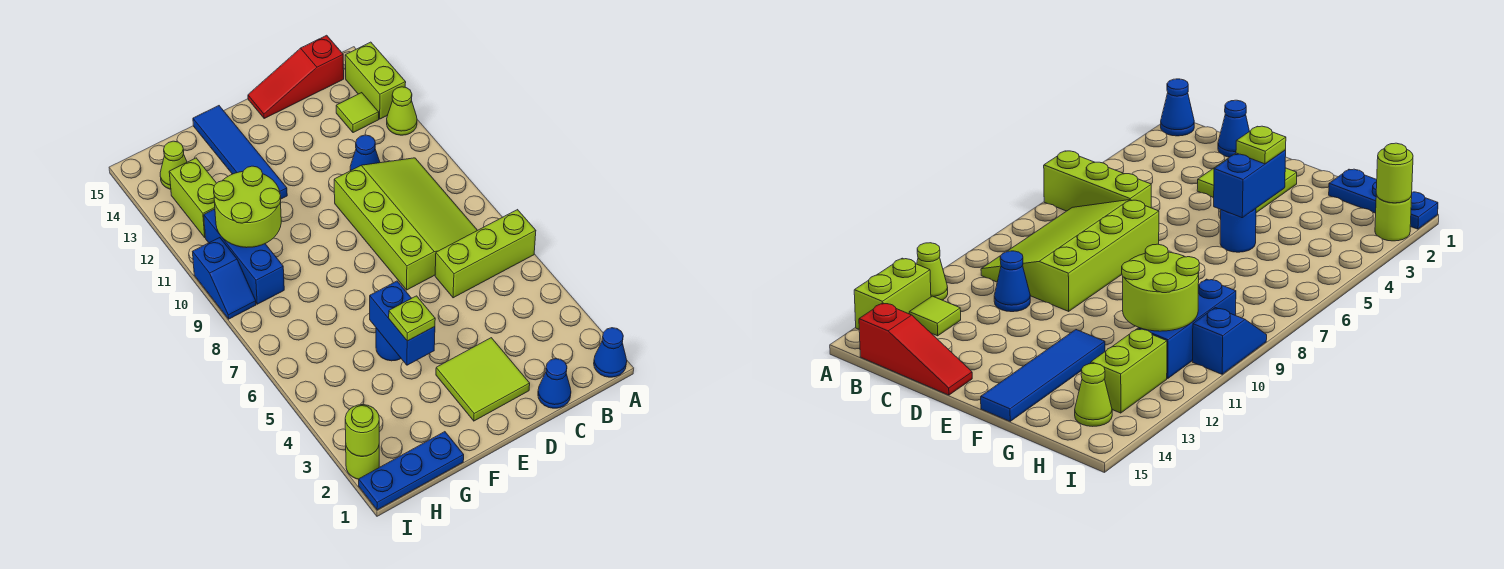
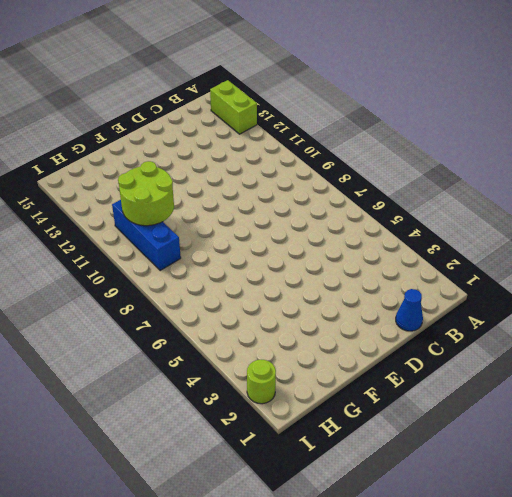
none -> blue 1x1 cone [594,328,627,377]
none -> lime 1x3 brick [435,210,536,298]
none -> lime 1x1 cone [387,87,417,135]

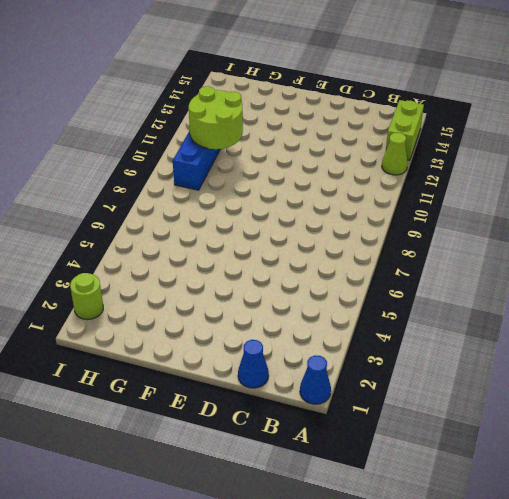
none -> lime 1x3 brick [435,210,536,298]
none -> lime 3x4 slope [334,158,477,290]
none -> lime 1x1 tile [336,93,379,133]

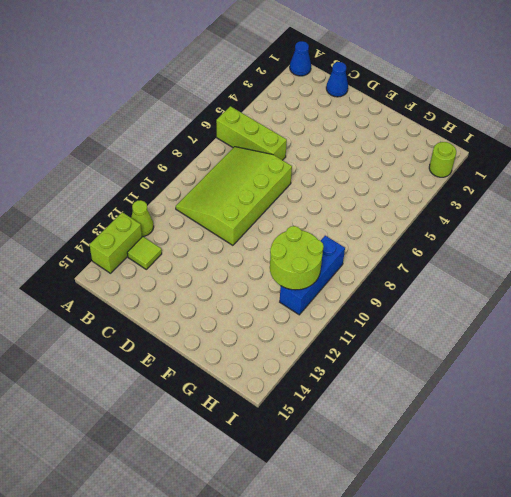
none -> red 1x3 slope [248,35,344,118]
none -> blue 1x1 cone [350,135,380,170]
none -> lime 2x2 tile [436,338,530,421]

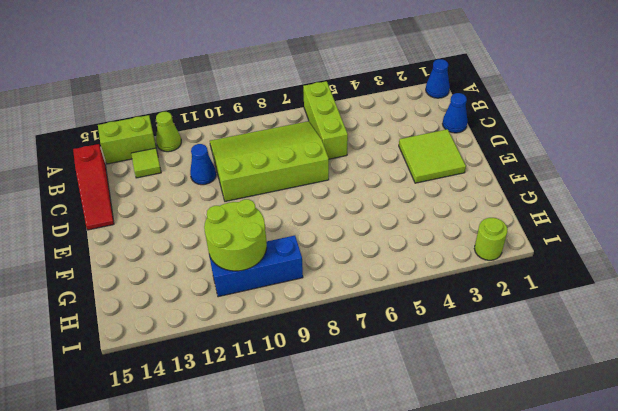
none -> blue 1x1 round brick [376,328,401,361]
none -> blue 1x4 tile [193,106,287,199]
none -> blue 1x3 plate [359,432,464,510]

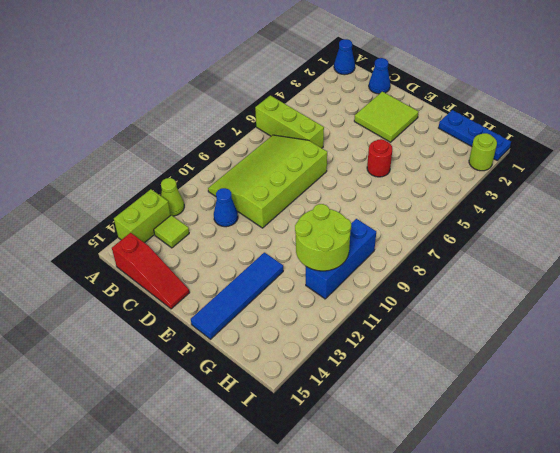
red 1x1 round brick [367,139,392,177] -> blue 1x1 round brick [376,328,401,361]
none -> lime 1x2 brick [169,158,216,237]
none -> lime 1x1 cone [160,141,187,189]
none -> blue 1x2 slope [193,238,256,319]

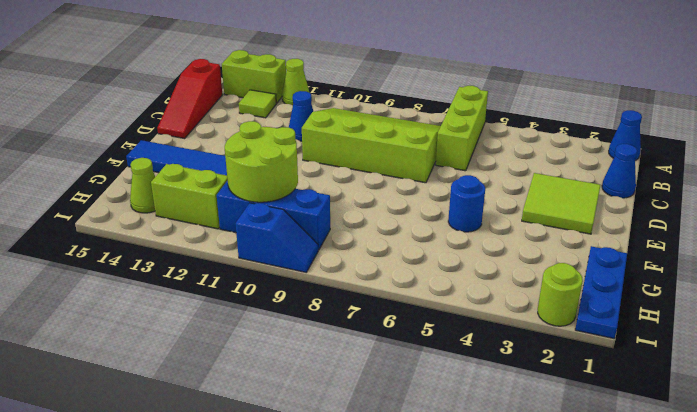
none -> blue 1x2 brick [370,281,435,365]
none -> lime 1x1 round brick [345,405,379,456]
none -> lime 1x1 plate [389,296,435,341]

